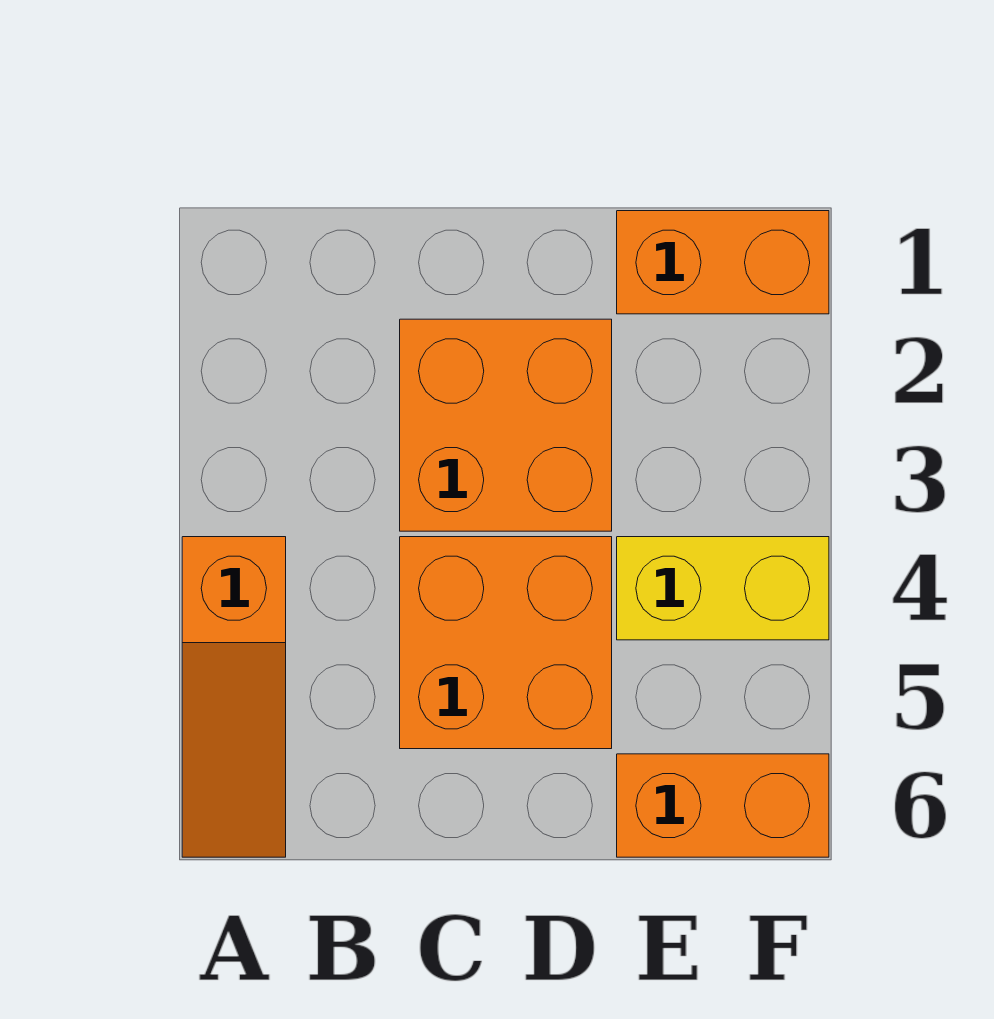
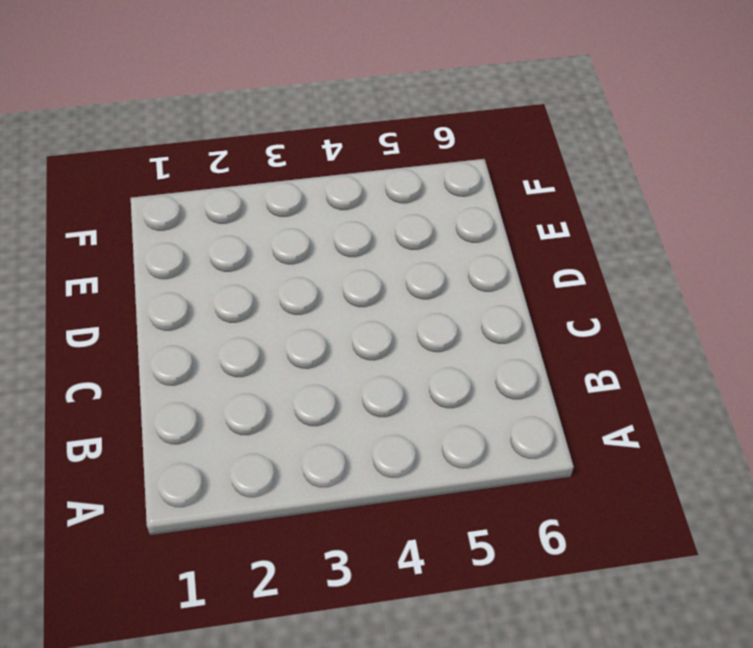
none -> orange 1x3 slope [182,537,286,857]
none -> orange 2x2 brick [400,319,612,531]

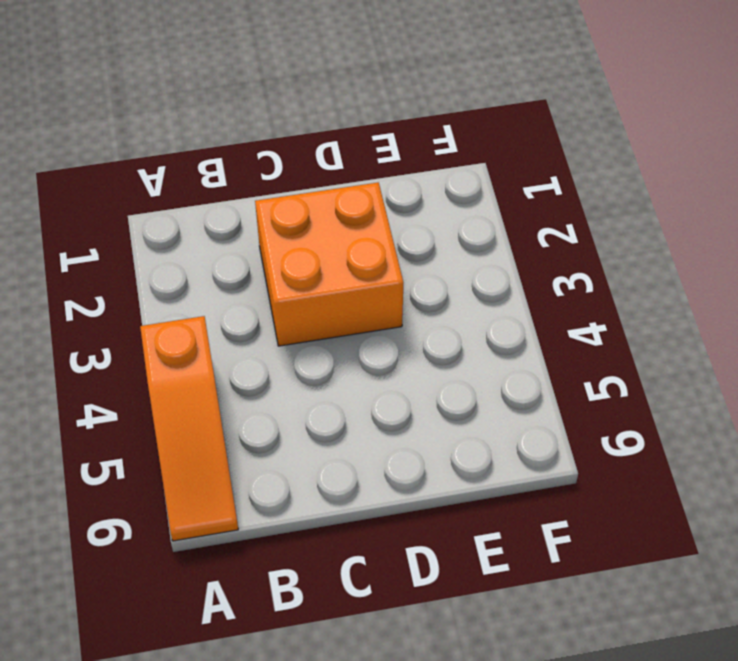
none -> orange 2x2 brick [400,537,612,749]
none -> orange 1x2 brick [617,211,829,314]

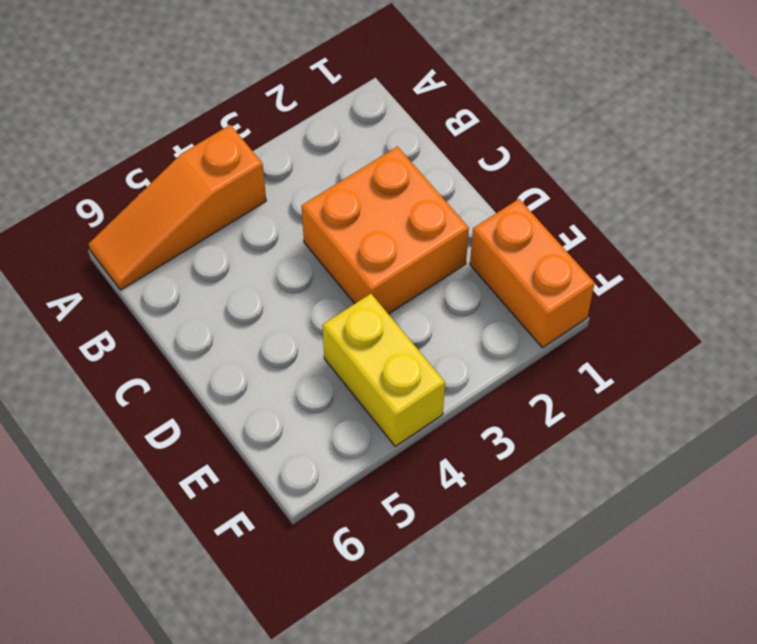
none -> orange 2x2 brick [400,537,612,749]
none -> orange 1x2 brick [617,754,829,857]

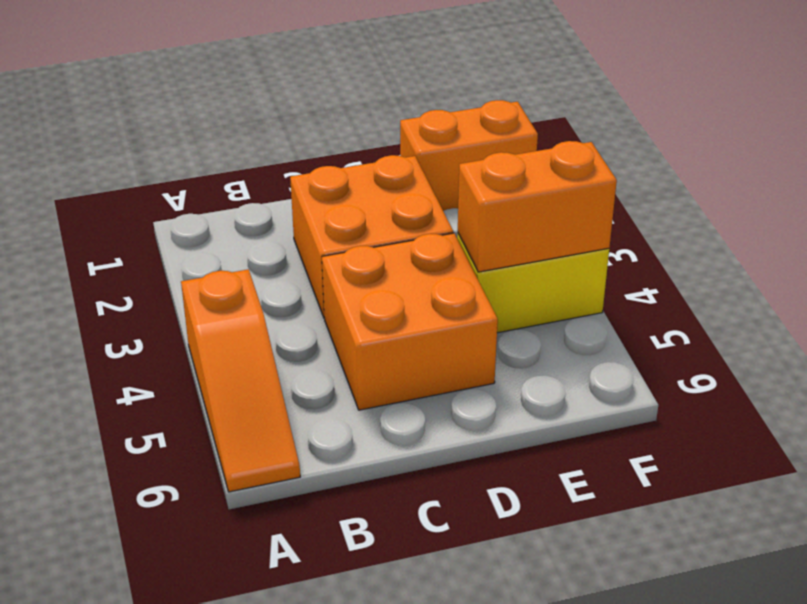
orange 1x2 brick [458,141,617,272] -> orange 1x2 brick moved to [617,754,829,857]

